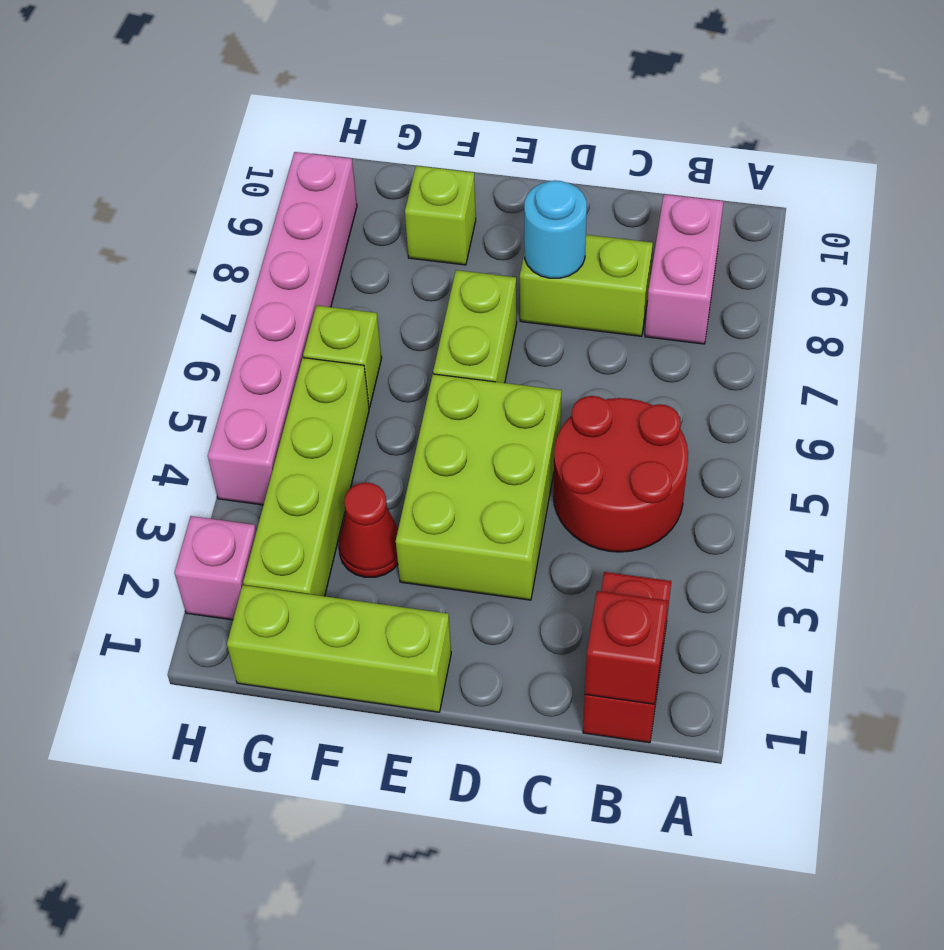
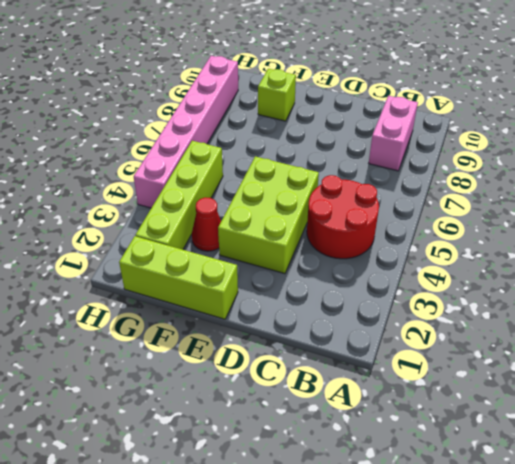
none -> red 1x2 brick [583,572,671,743]
none -> lime 1x2 brick [520,235,653,336]
none -> lime 1x2 brick [433,270,517,383]

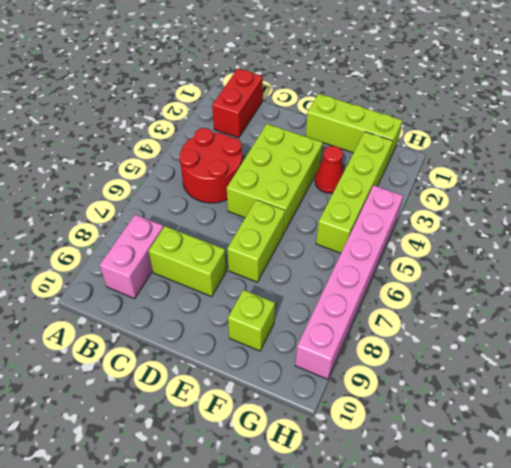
none -> lime 1x1 brick [303,305,382,408]
none -> pink 1x1 brick [174,516,256,620]
none -> red 1x1 brick [585,591,668,704]

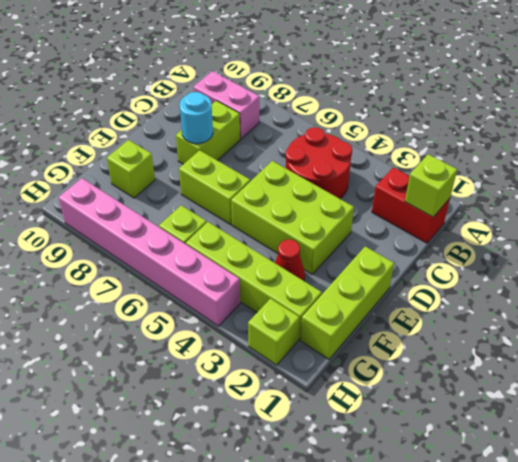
lime 1x1 brick [405,154,457,217] -> red 1x1 brick [585,591,668,704]
lime 1x1 brick [248,299,299,365] -> pink 1x1 brick [174,516,256,620]

